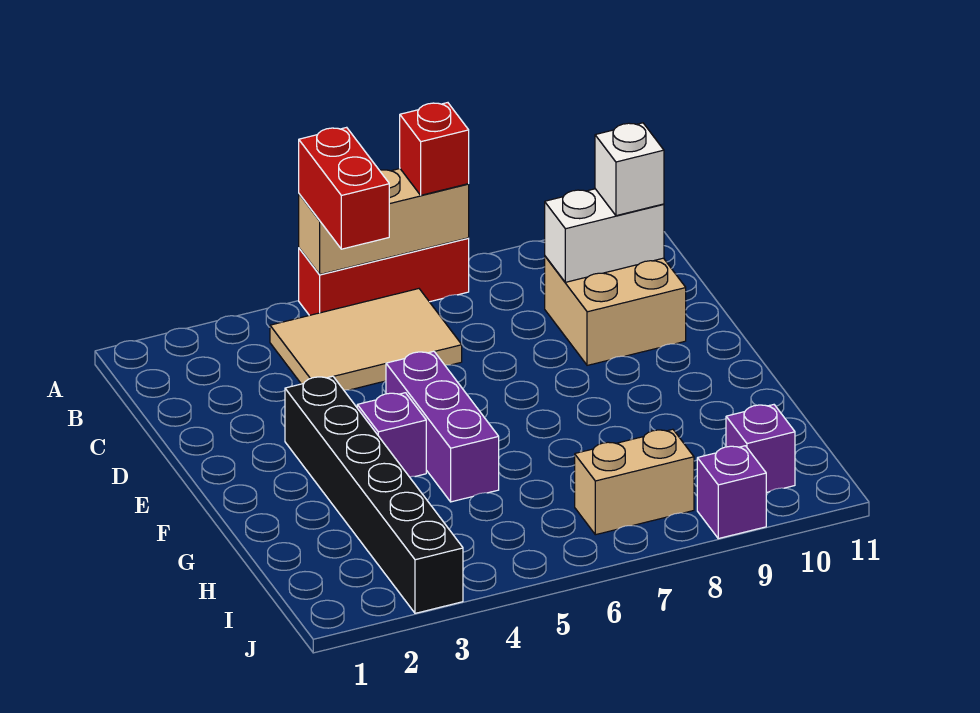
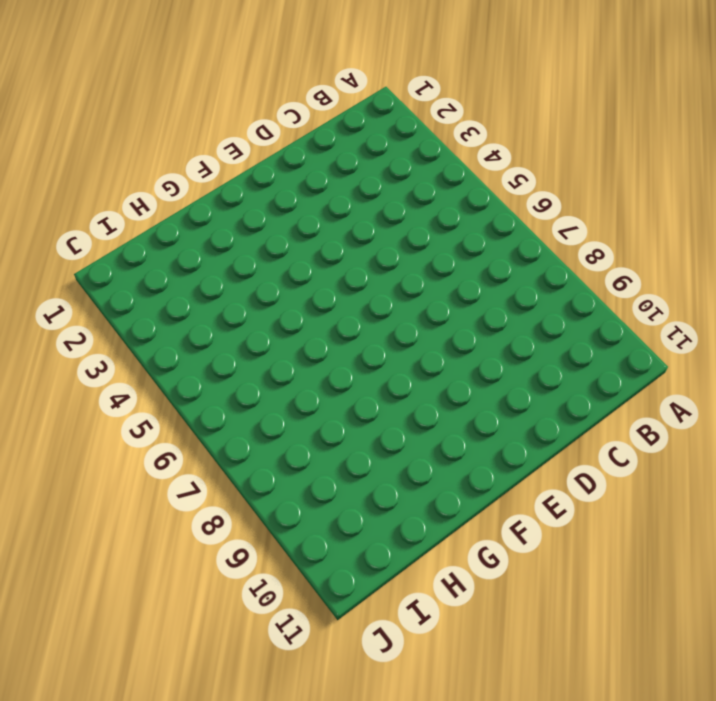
none -> red 1x3 brick [299,238,469,315]
none -> tan 2x3 tile [270,289,462,390]
none -> tan 2x2 brick [545,256,686,365]

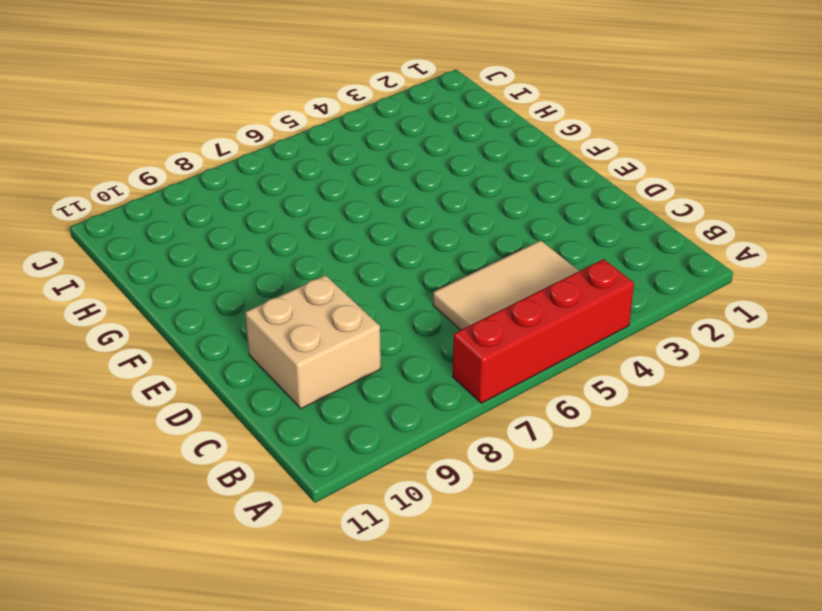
red 1x4 brick [453,259,634,403] -> red 1x3 brick [299,238,469,315]
none -> black 1x6 brick [285,376,463,613]
none -> purple 1x3 brick [386,351,499,502]
none -> purple 1x1 brick [357,393,426,477]

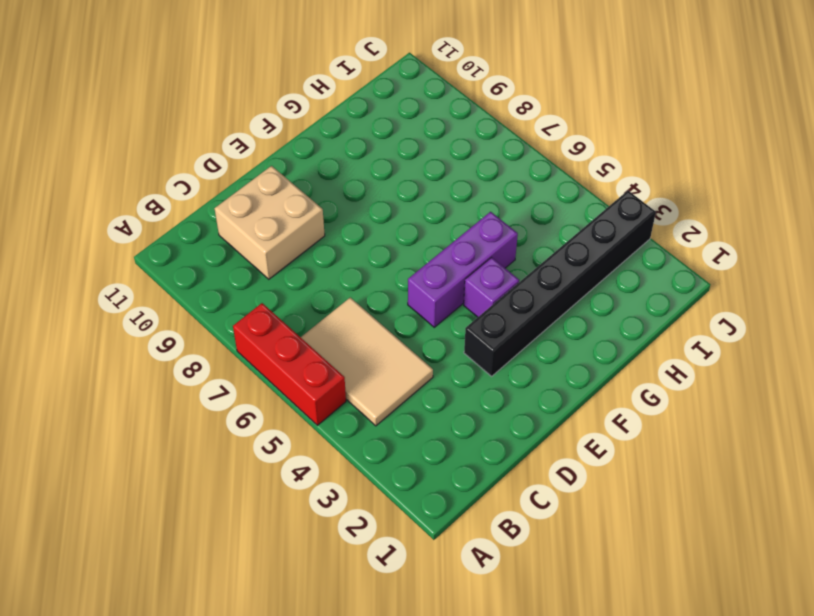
none -> tan 1x2 brick [575,429,694,535]
none -> purple 1x1 brick [726,405,795,493]
none -> purple 1x1 brick [697,446,766,539]

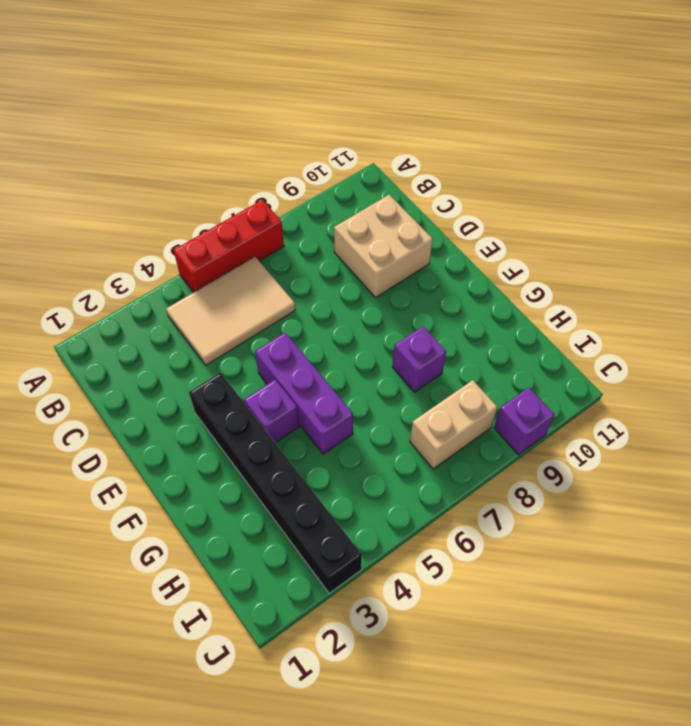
purple 1x1 brick [393,327,446,392] -> purple 1x1 brick moved to [726,405,795,493]
none -> tan 1x3 brick [299,169,469,275]
none -> white 1x2 brick [545,189,664,282]
none -> red 1x2 brick [299,127,389,249]

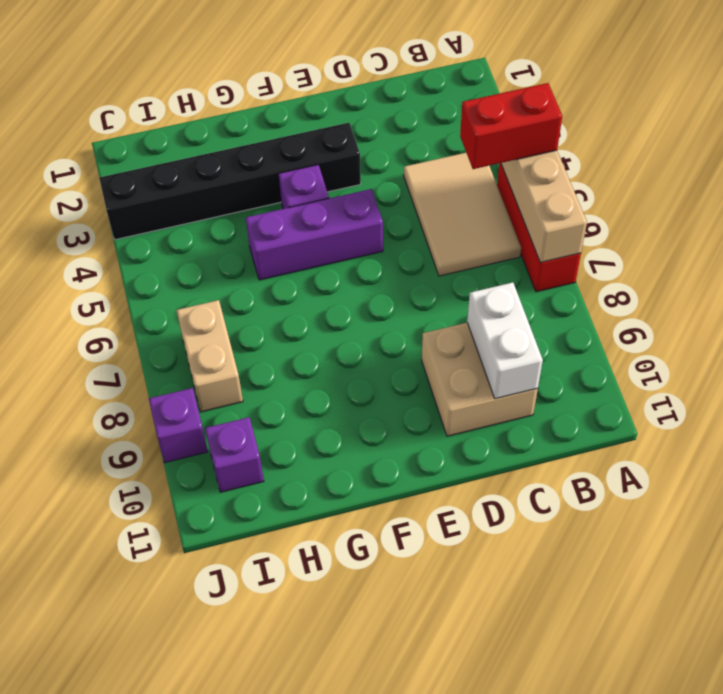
none -> red 1x1 brick [400,103,469,195]
none -> white 1x1 brick [595,123,664,216]

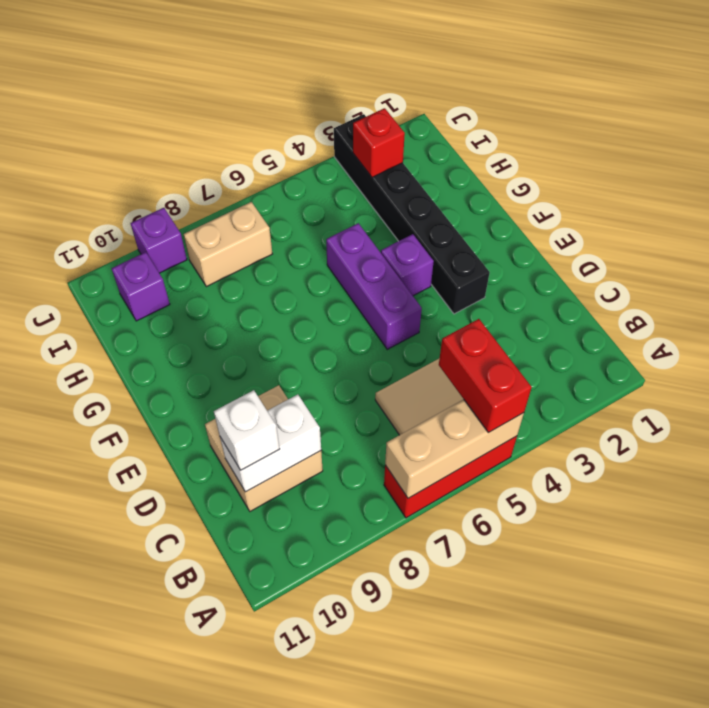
red 1x1 brick [353,108,405,177] -> red 1x1 brick moved to [400,103,469,195]

